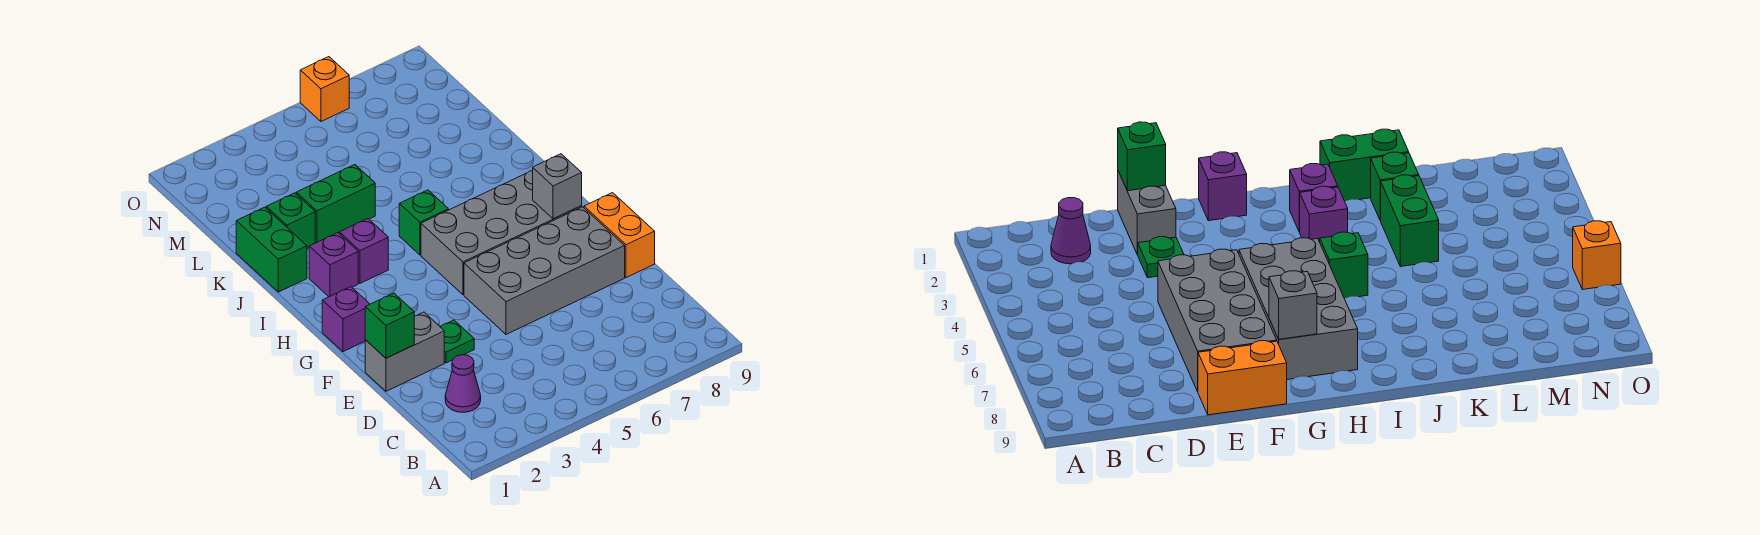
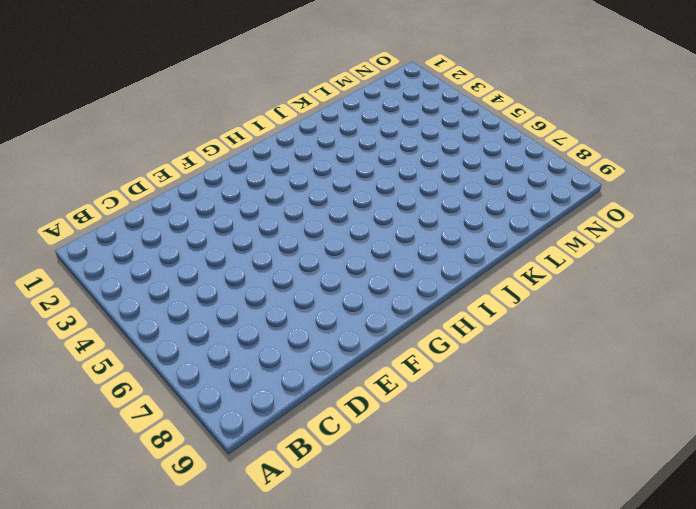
none -> purple 1x1 cone [445,355,481,412]
none -> grey 1x2 brick [365,312,444,391]
none -> green 1x1 plate [440,320,474,363]

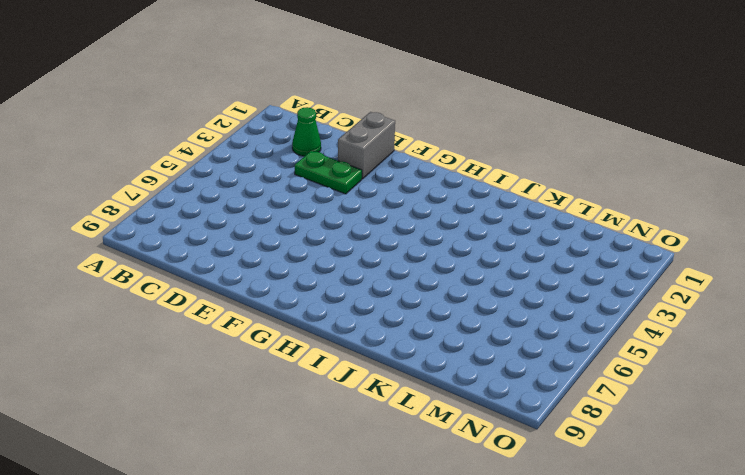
green 1x1 cone [292,107,321,156] -> purple 1x1 cone [445,355,481,412]
green 1x2 plate [295,151,362,194] -> green 1x1 plate [440,320,474,363]
none -> grey 2x4 brick [464,207,625,334]
none -> orange 1x2 brick [584,193,655,277]
none -> purple 1x1 brick [322,287,370,352]

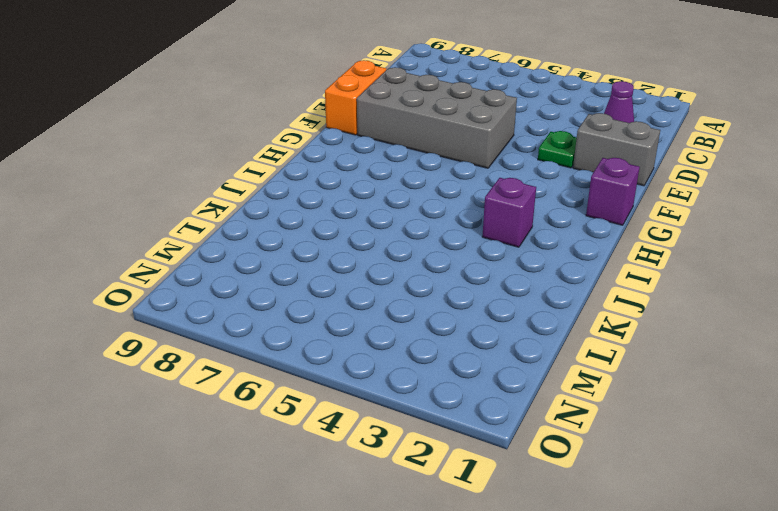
none -> grey 2x4 brick [421,171,582,295]
none -> purple 1x1 brick [309,233,358,297]
none -> green 1x1 brick [399,190,448,255]

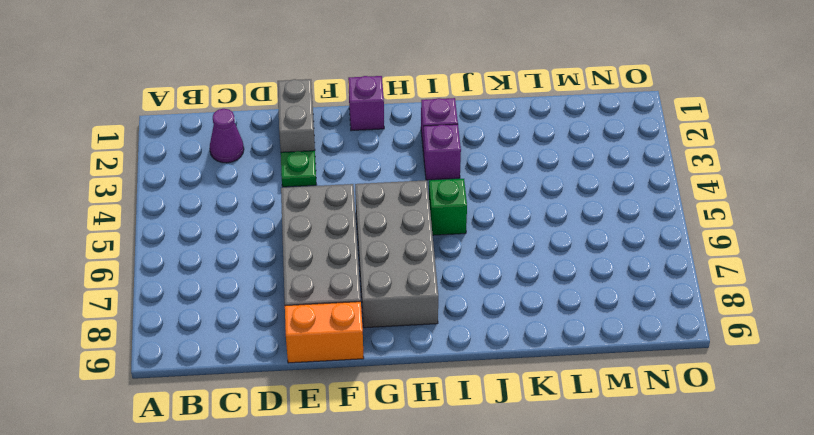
none -> green 1x2 brick [236,207,307,292]
none -> green 1x1 brick [266,193,315,248]
none -> green 1x2 brick [296,165,375,243]

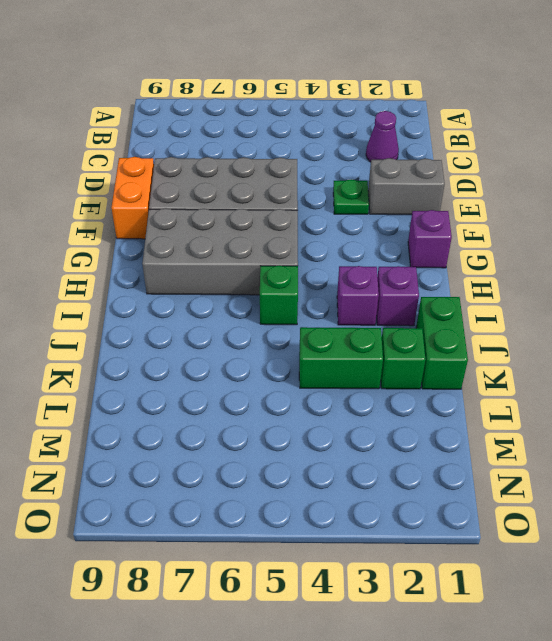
none -> orange 1x1 brick [300,57,349,121]
none -> green 1x1 brick [365,293,414,358]
none -> grey 1x1 brick [532,154,582,219]

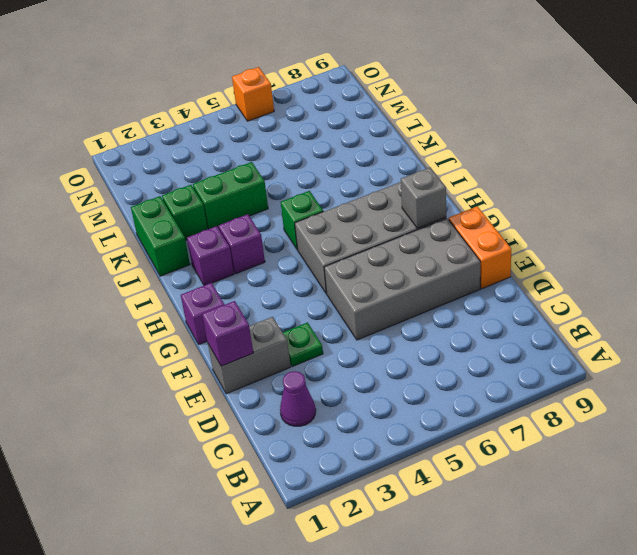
purple 1x1 brick [202,301,253,366] -> green 1x1 brick [365,293,414,358]

